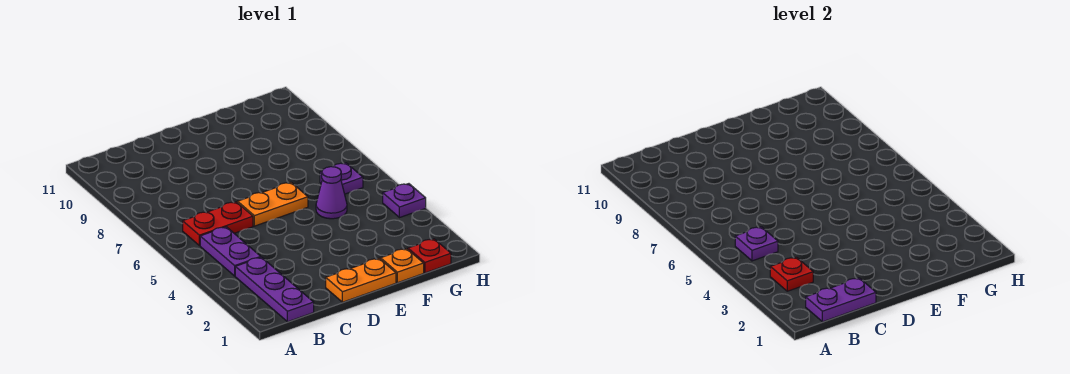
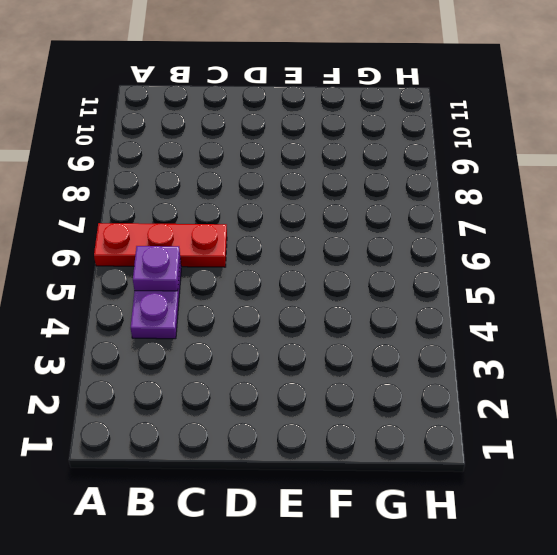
red 1x3 plate [94,223,227,267] -> red 1x2 plate [183,202,253,246]
none -> purple 1x3 plate [235,257,314,322]
none -> orange 1x2 plate [326,258,396,302]
none -> orange 1x2 plate [238,182,308,226]

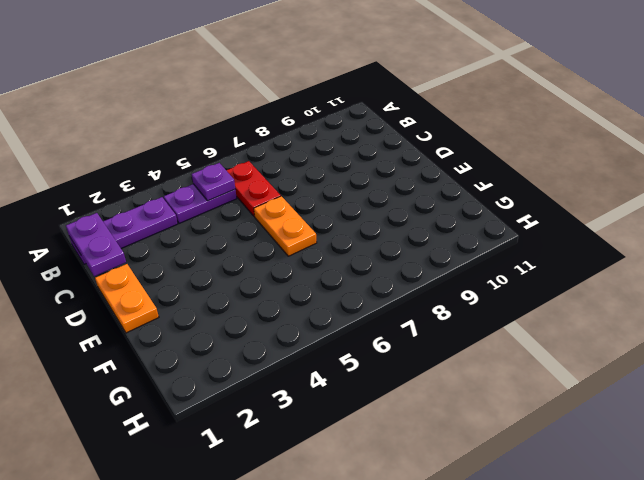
none -> orange 1x1 plate [381,249,424,283]
none -> purple 1x1 cone [316,167,347,219]
none -> red 1x1 plate [408,239,451,273]

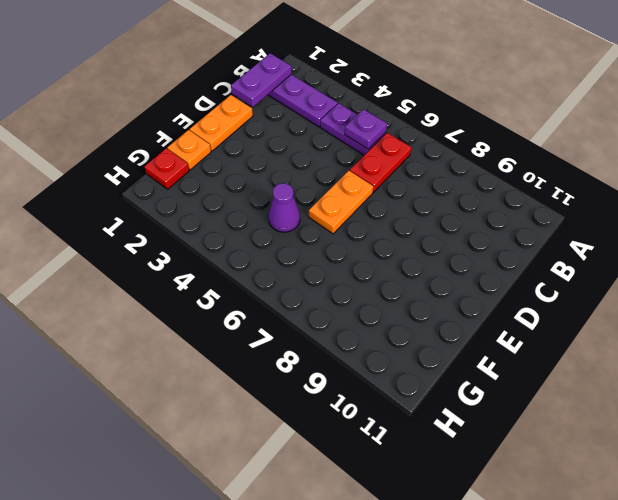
none -> purple 1x1 plate [320,163,363,194]
none -> purple 1x1 plate [383,184,426,218]
none -> red 1x1 plate [770,257,813,291]

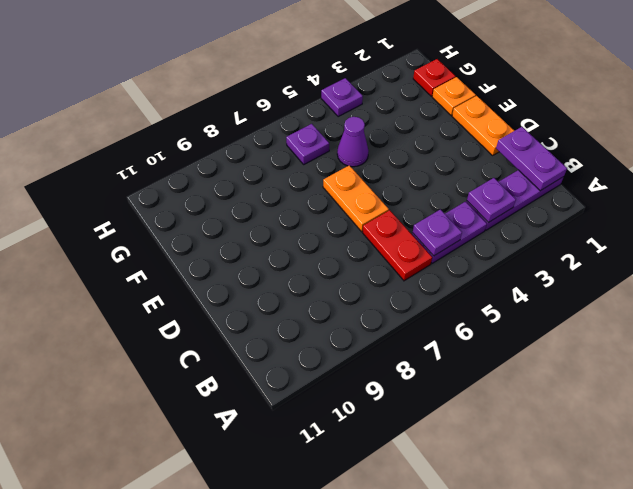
purple 1x1 plate [467,178,516,223] -> red 1x1 plate [770,257,813,291]

